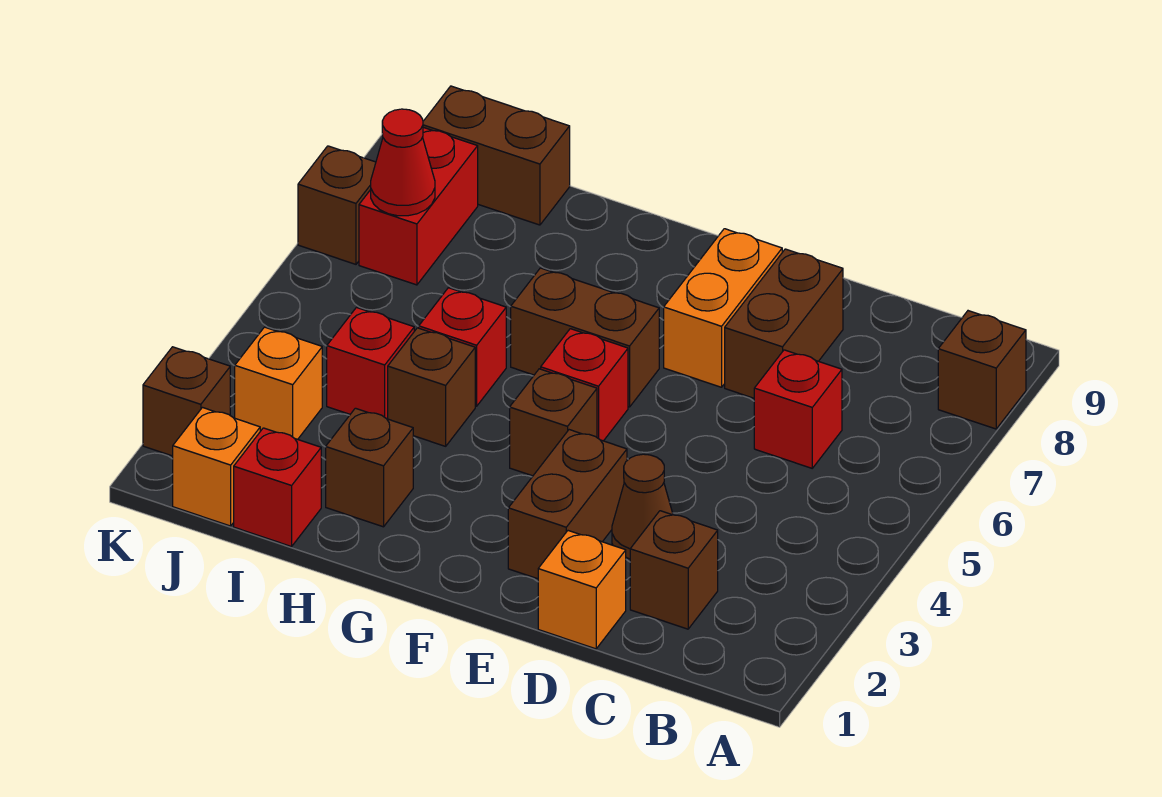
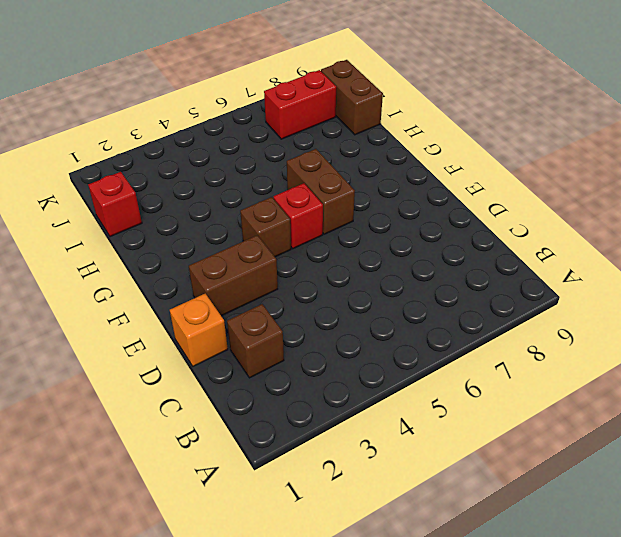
none -> brown 1x1 brick [938,311,1026,429]
none -> red 1x1 brick [754,350,842,468]
none -> brown 1x1 cone [612,454,673,559]

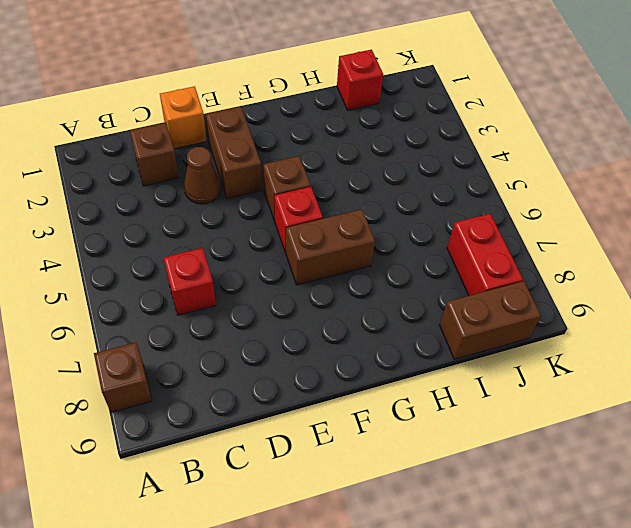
none -> brown 1x2 brick [725,249,843,398]
none -> orange 1x2 brick [664,229,782,387]
none -> brown 1x1 brick [326,408,413,527]

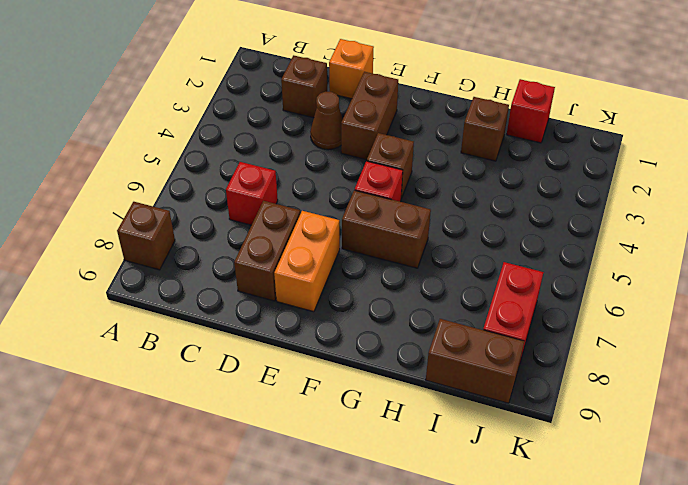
none -> brown 1x1 brick [388,328,475,446]
none -> red 1x1 brick [419,288,506,406]
none -> red 1x1 brick [327,307,414,419]

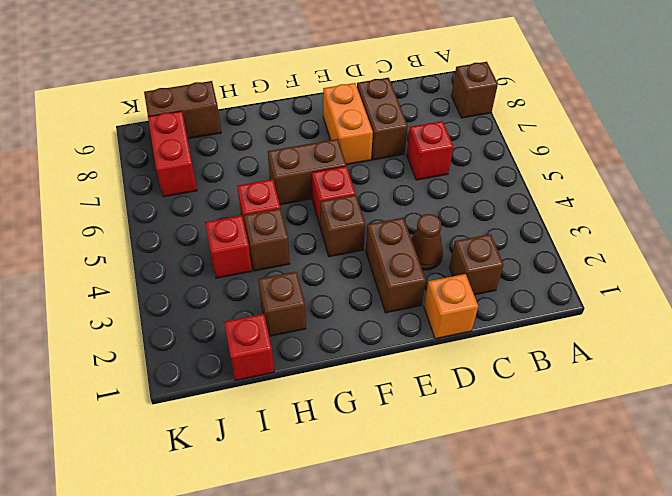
none -> orange 1x1 brick [173,408,260,526]
none -> orange 1x1 brick [235,327,322,439]
none -> brown 1x1 brick [143,347,230,456]

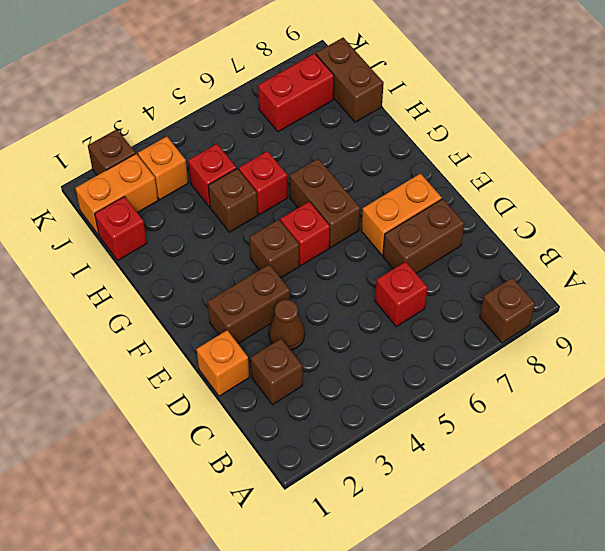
orange 1x2 brick [76,154,158,235] -> orange 1x1 brick [173,408,260,526]
none -> brown 1x1 brick [326,408,413,527]
none -> brown 1x1 brick [298,146,376,264]
none -> red 1x1 cone [371,109,435,216]

